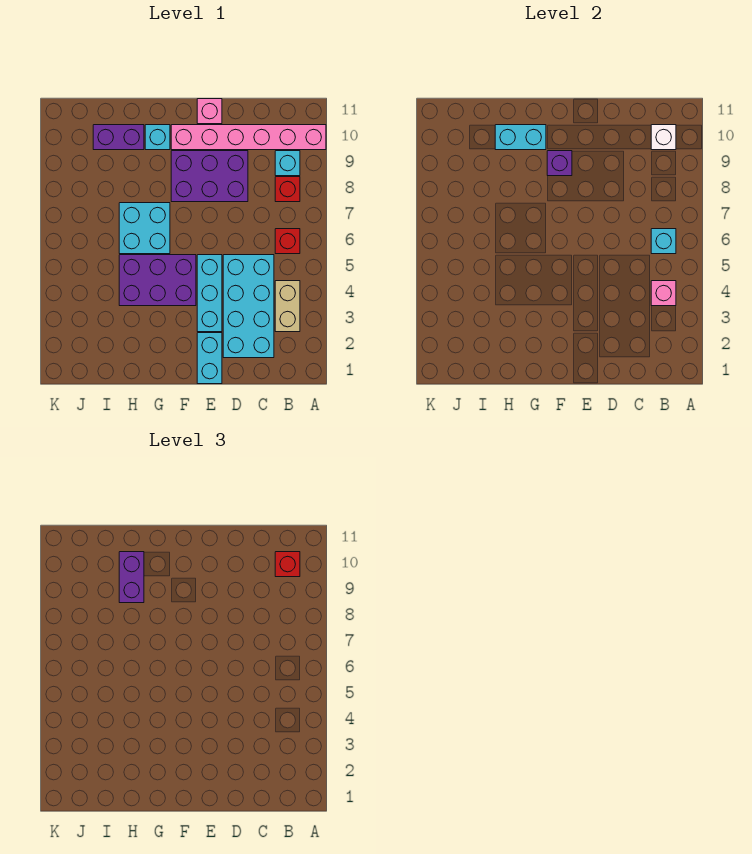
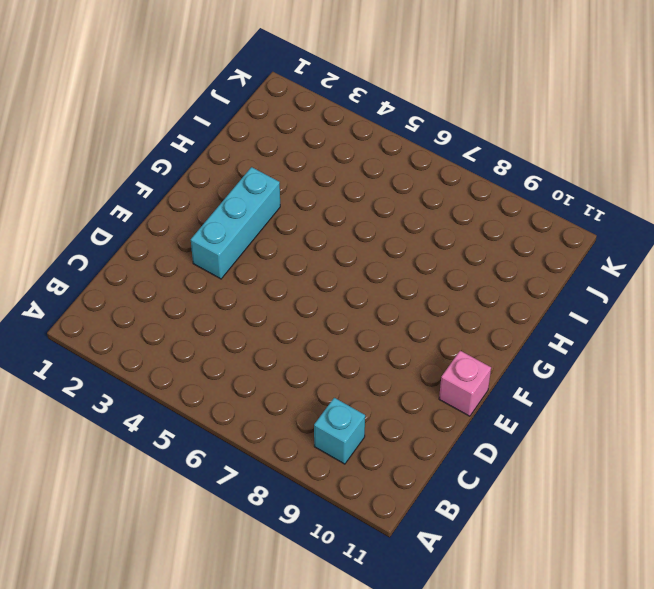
cyan 1x3 brick [191,167,280,279] -> cyan 1x3 brick turned to [197,255,222,332]
none -> pink 1x6 brick [171,125,326,150]
none -> tan 1x2 brick [275,281,300,332]
none -> red 1x1 brick [275,229,300,254]

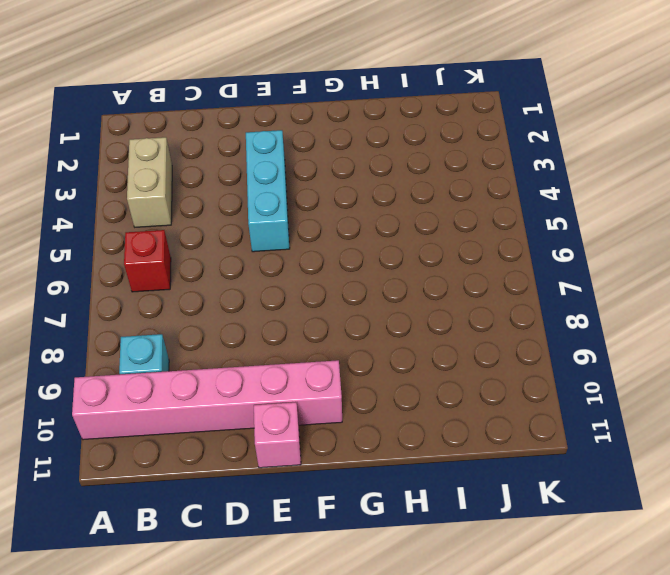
none -> red 1x1 brick [275,177,300,202]
none -> cyan 2x4 brick [223,255,274,358]
none -> purple 2x3 brick [171,151,248,202]

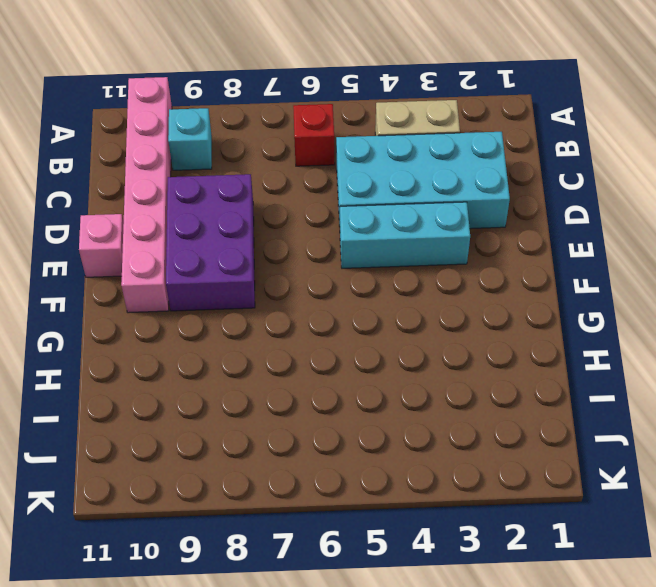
none -> red 1x1 brick [275,177,300,202]
none -> cyan 1x2 brick [197,333,222,384]
none -> purple 2x3 brick [119,255,196,306]

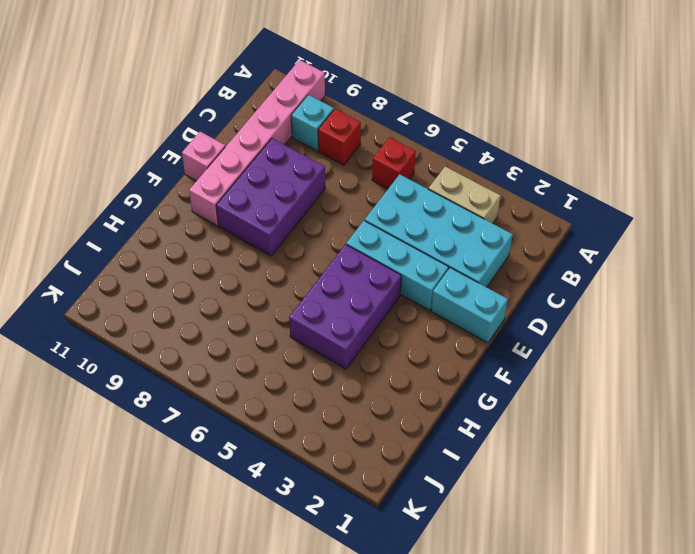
none -> cyan 2x2 brick [119,203,170,254]
none -> cyan 1x1 brick [145,125,170,150]
none -> purple 1x2 brick [93,125,144,150]

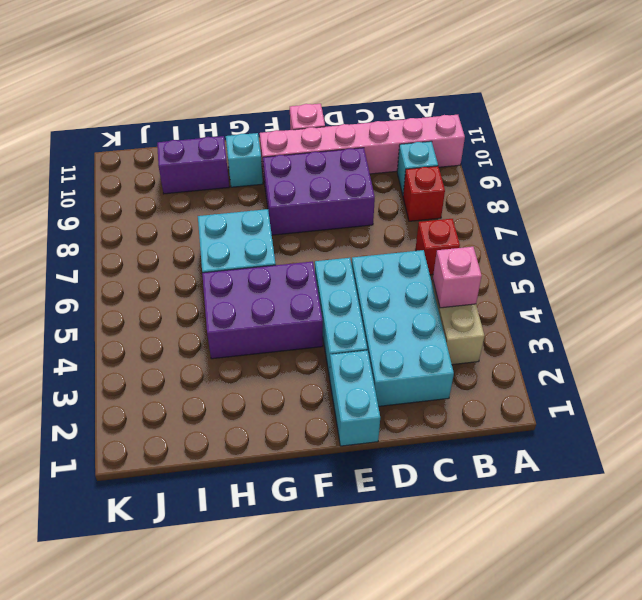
none -> cyan 1x1 brick [651,229,676,254]
none -> white 1x1 brick [651,125,676,150]
none -> purple 1x1 brick [547,151,572,176]

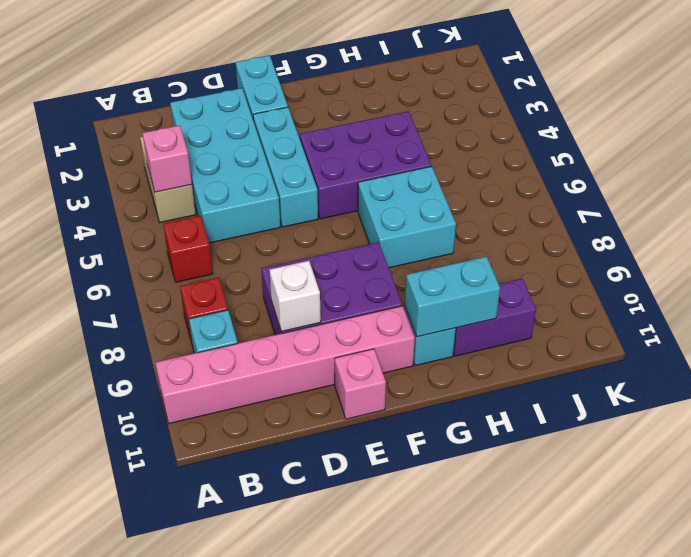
white 1x1 brick [269,261,321,332] -> white 1x1 brick moved to [651,125,676,150]
none -> cyan 1x1 brick [651,229,676,254]
none -> purple 1x1 brick [547,151,572,176]
none -> red 1x1 brick [275,552,300,577]

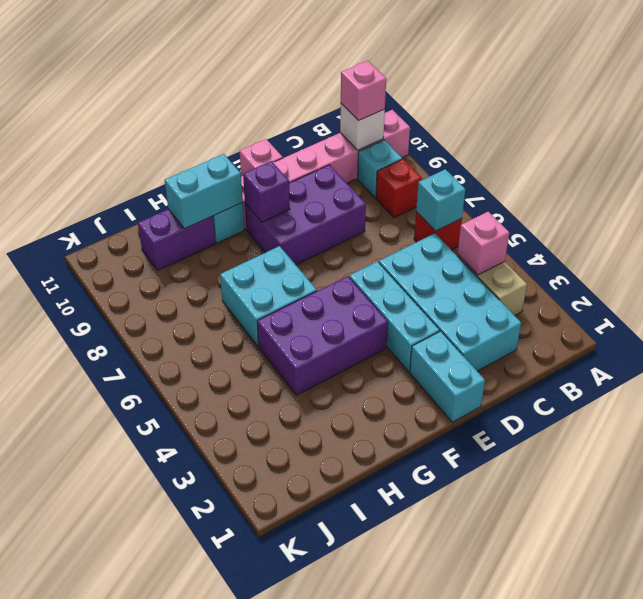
pink 1x1 brick [341,61,386,121] -> red 1x1 brick [275,552,300,577]
none -> purple 1x2 brick [119,552,144,603]

